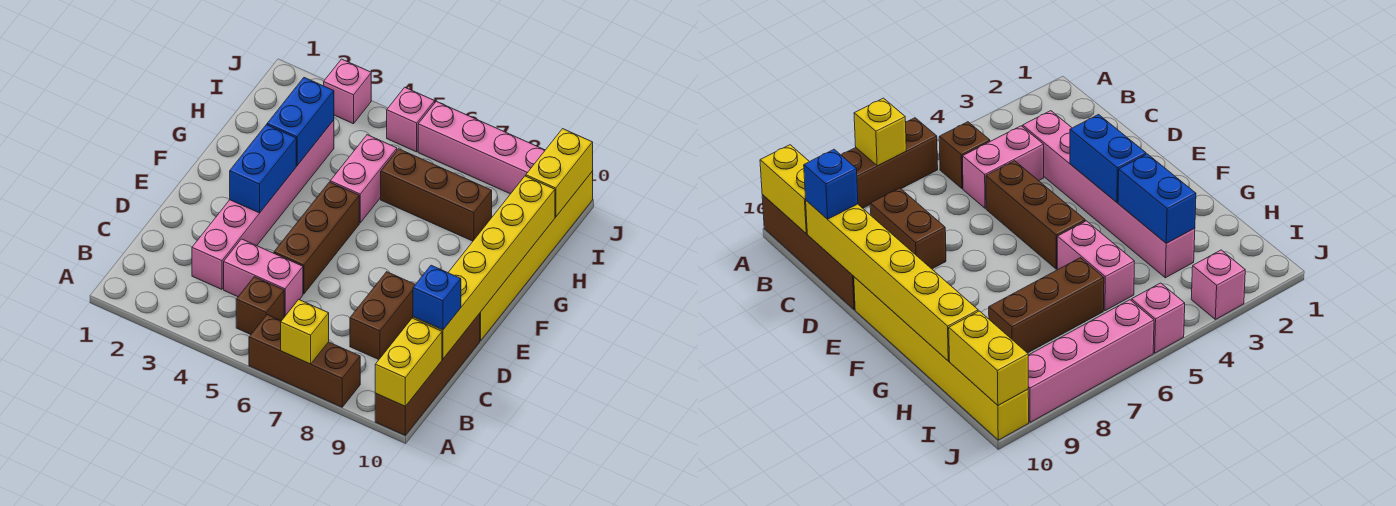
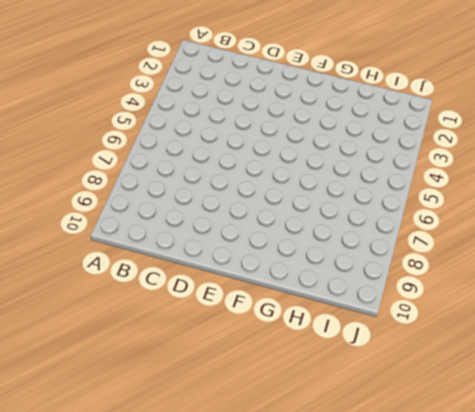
none -> brown 1x3 brick [249,315,360,407]
none -> brown 1x4 brick [375,314,480,435]
none -> brown 1x1 brick [236,277,284,334]

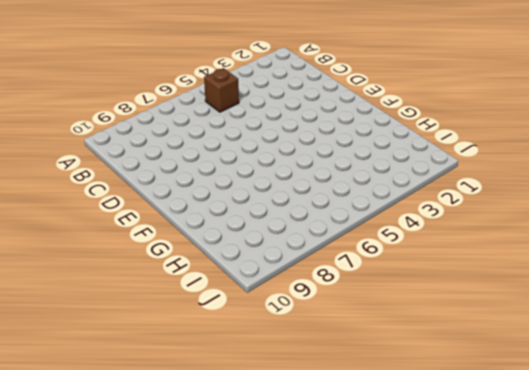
none -> brown 1x3 brick [249,315,360,407]
none -> brown 1x4 brick [375,314,480,435]
none -> pink 1x6 brick [192,120,334,289]

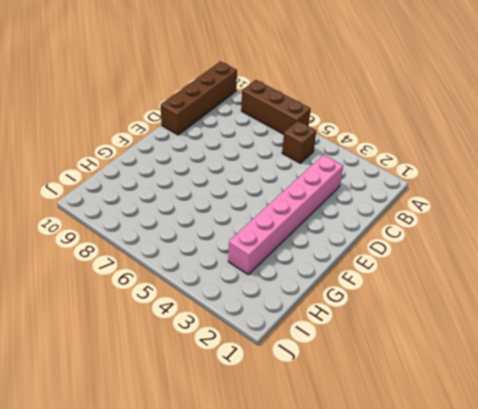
none -> pink 1x2 brick [224,239,303,317]
none -> brown 1x2 brick [350,272,415,360]
none -> brown 1x3 brick [274,182,359,294]

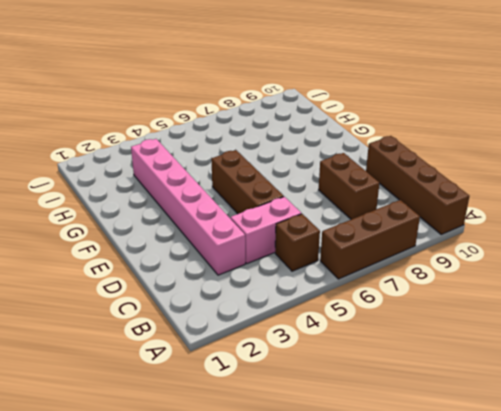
none -> yellow 1x6 brick [479,171,593,341]
none -> pink 1x2 brick [330,135,397,223]
none -> brown 1x3 brick [381,149,492,241]

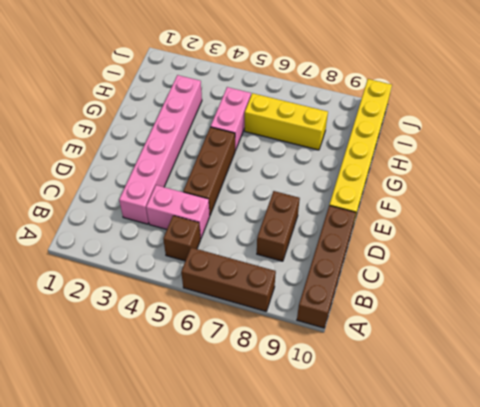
yellow 1x3 brick [245,93,328,150] -> brown 1x3 brick [381,149,492,241]
none -> pink 1x1 brick [324,59,371,124]
none -> pink 1x1 brick [387,87,435,152]
none -> pink 1x4 brick [418,101,545,194]

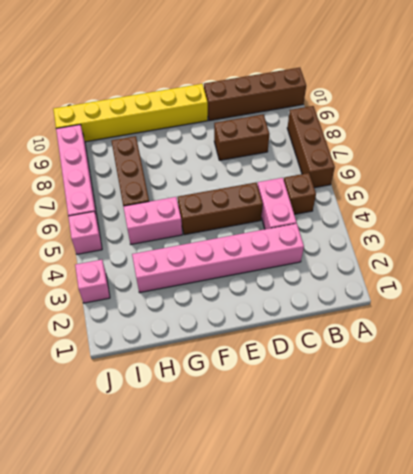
none -> yellow 1x1 brick [281,300,329,364]
none -> yellow 1x2 brick [375,318,442,406]
none -> yellow 1x6 brick [413,176,555,359]

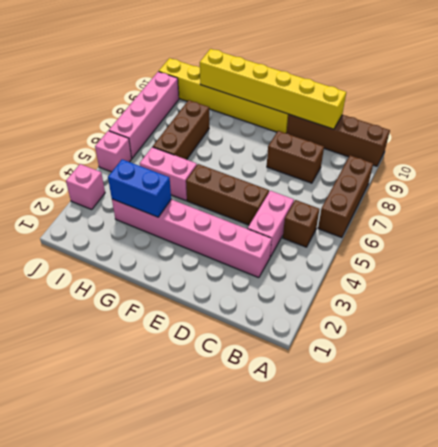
none -> yellow 1x1 brick [281,300,329,364]
none -> yellow 1x2 brick [375,318,442,406]
none -> blue 1x2 brick [230,125,296,213]

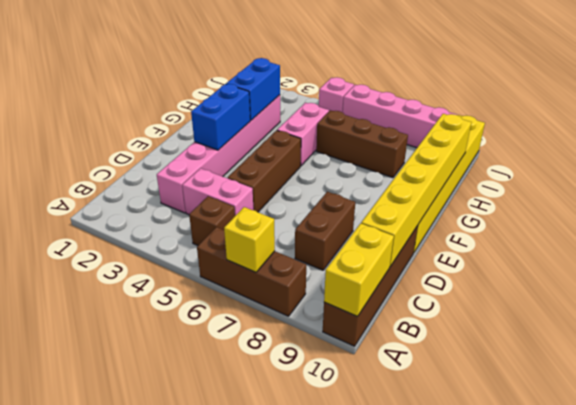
none -> pink 1x1 brick [324,59,371,124]
none -> yellow 1x2 brick [526,129,593,217]
none -> blue 1x1 brick [413,265,461,330]

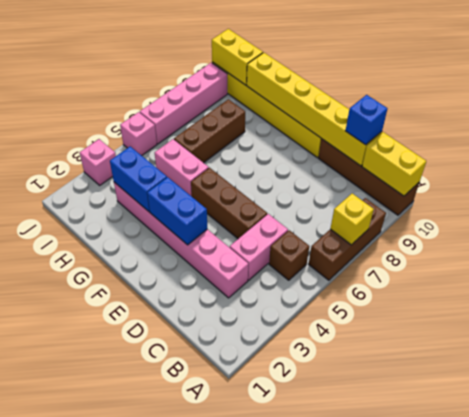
none -> brown 1x2 brick [350,272,415,360]

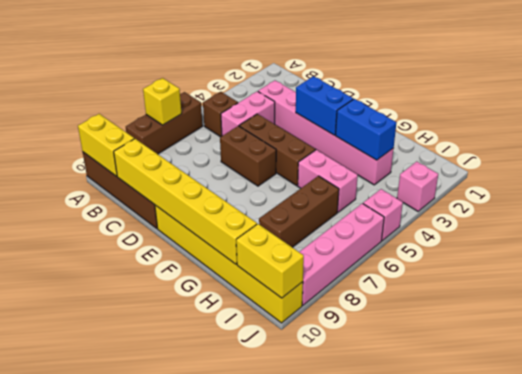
brown 1x2 brick [220,126,276,186] -> brown 1x2 brick moved to [350,272,415,360]
none -> blue 1x1 brick [413,265,461,330]

